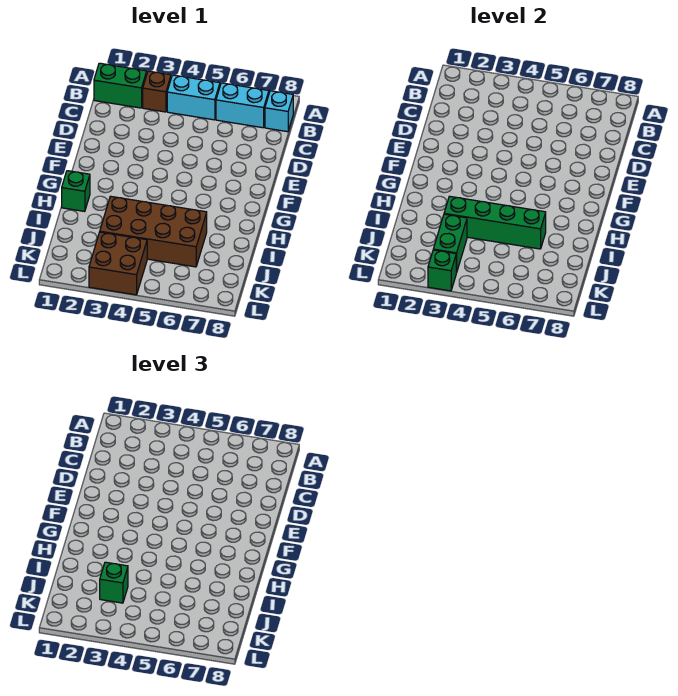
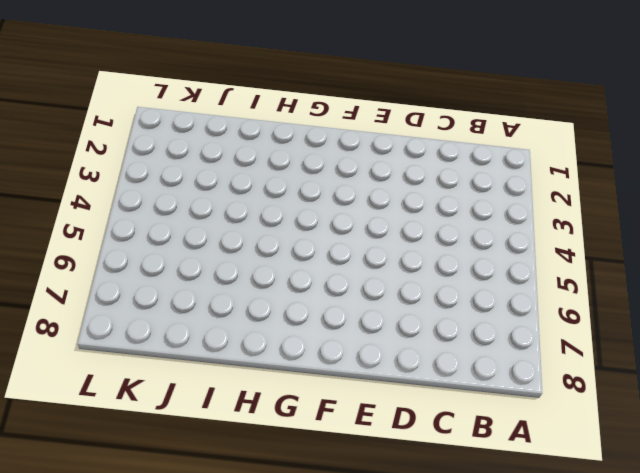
none -> green 1x2 brick [94,63,147,108]
none -> brown 1x1 brick [143,71,171,112]
none -> cyan 1x2 brick [167,75,220,120]

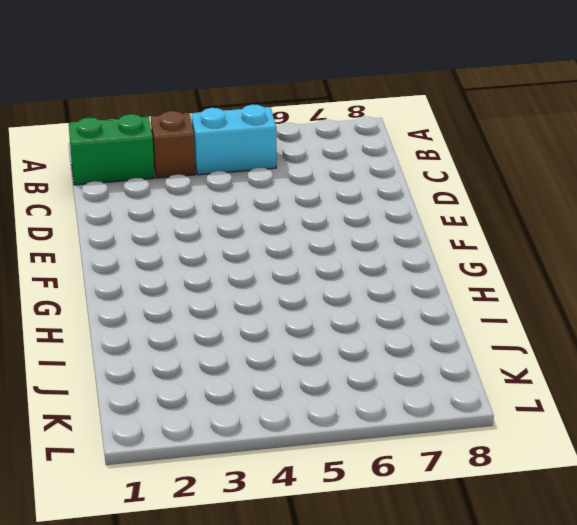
none -> cyan 1x2 brick [216,83,269,128]
none -> cyan 1x1 brick [265,91,293,132]
none -> green 1x1 brick [62,171,90,212]

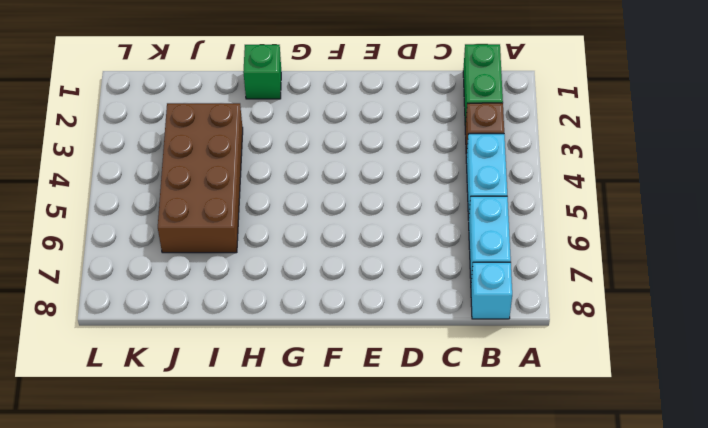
none -> brown 2x2 brick [89,232,147,295]
none -> green 1x4 brick [444,196,546,249]
none -> green 1x2 brick [433,214,467,273]

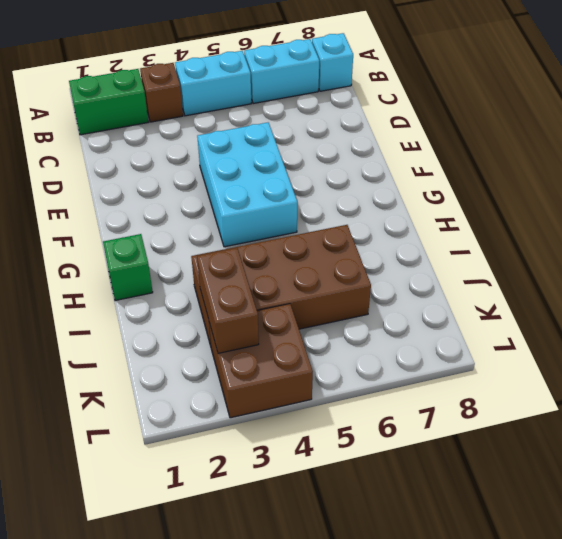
cyan 2x3 brick [197,123,297,247] -> none
brown 1x2 brick [197,248,259,353] -> green 1x2 brick [433,214,467,273]
none -> green 1x4 brick [444,196,546,249]
none -> green 1x1 brick [428,250,456,291]
none -> green 1x1 brick [100,562,128,603]

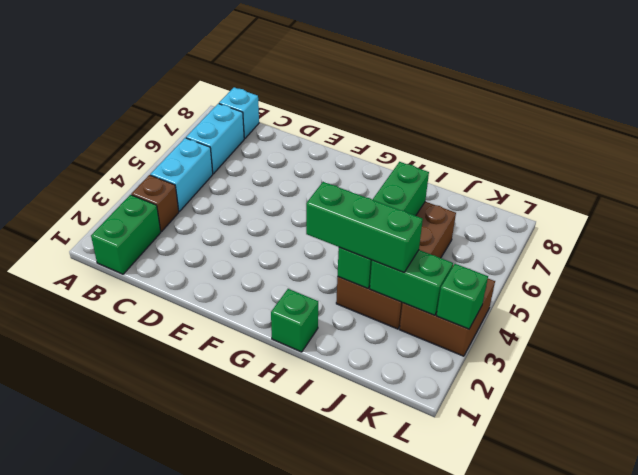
green 1x3 brick [306,182,423,272] -> green 1x1 brick [100,562,128,603]

